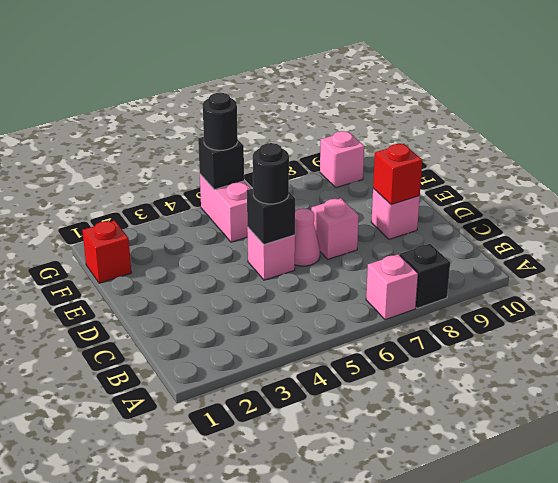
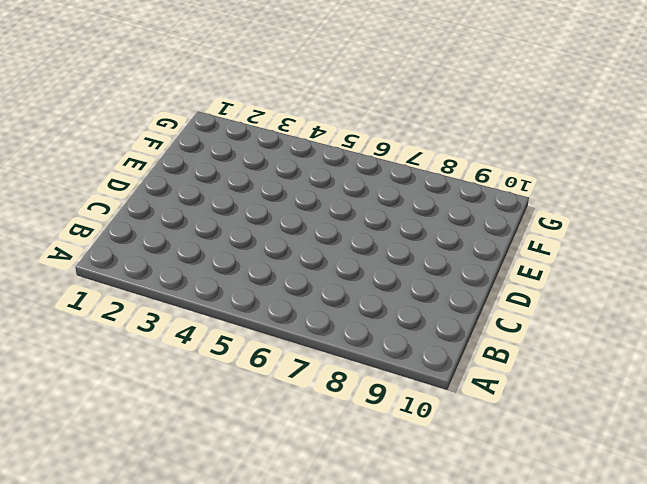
none -> pink 1x1 brick [366,254,418,320]
none -> black 1x1 brick [400,244,450,308]
none -> pink 1x1 brick [247,227,295,280]

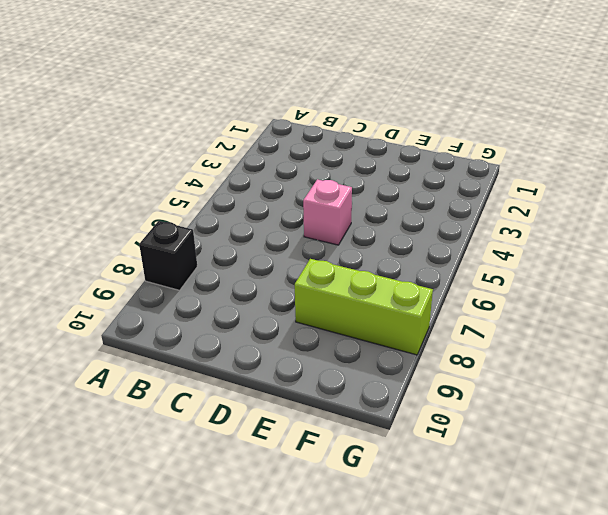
lime 1x3 brick [295,259,433,355] -> none
none -> pink 1x1 brick [366,254,418,320]
none -> pink 1x1 cone [295,208,320,266]
none -> pink 1x1 brick [311,198,359,259]

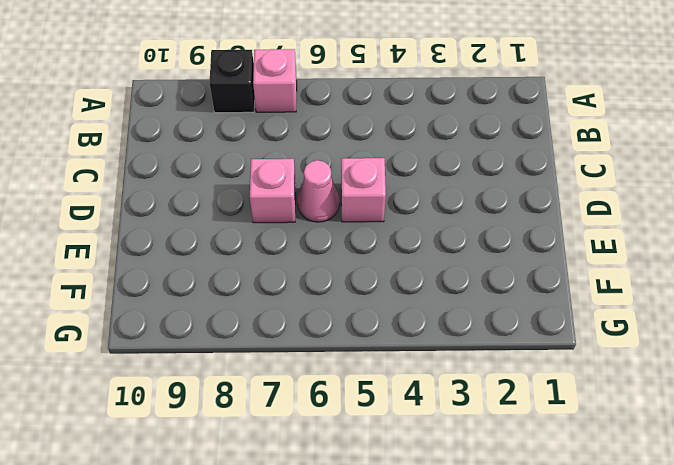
none -> pink 1x1 brick [371,189,420,239]
none -> red 1x1 brick [82,220,131,283]
none -> pink 1x2 brick [200,174,251,242]

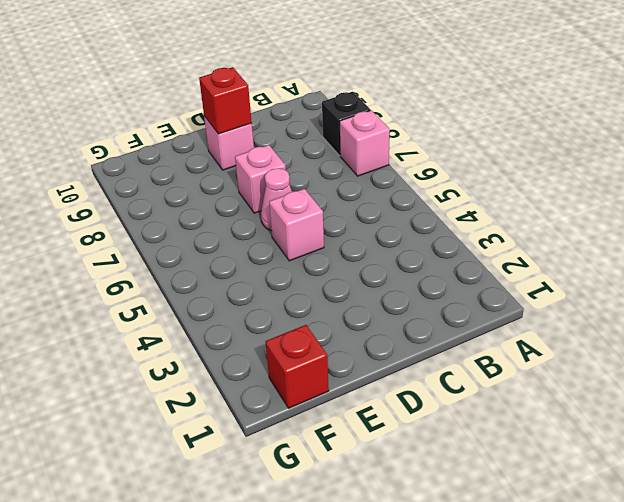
none -> pink 1x2 brick [200,174,251,242]
none -> pink 1x1 brick [320,131,364,188]
none -> black 1x1 brick [247,189,295,245]

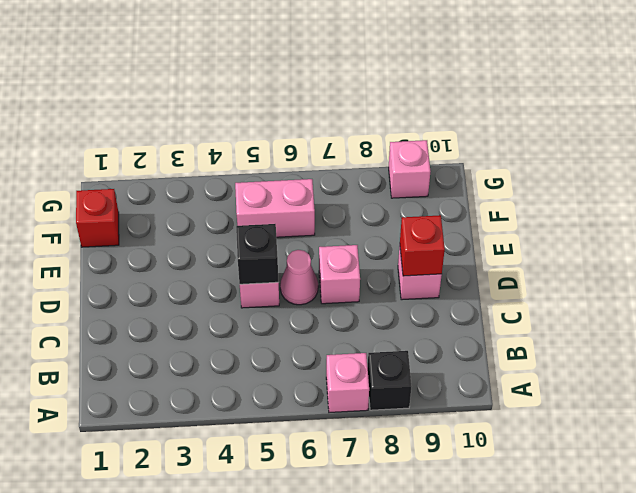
pink 1x2 brick [235,179,315,237] -> pink 1x2 brick turned to [200,174,251,242]
none -> black 1x1 brick [198,137,244,190]
none -> black 1x1 round brick [253,143,289,204]
none -> black 1x1 round brick [203,93,238,150]

